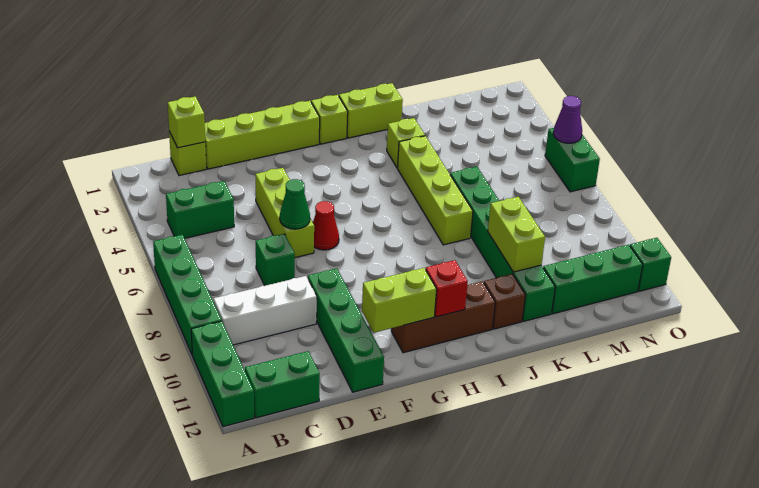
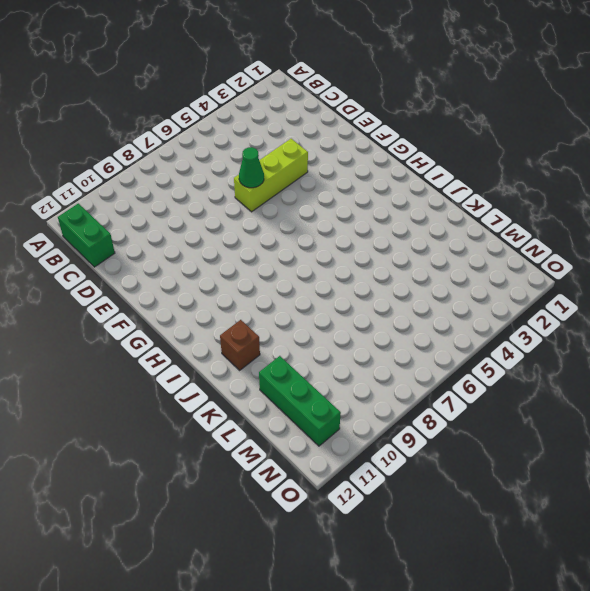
none -> green 1x4 brick [153,235,222,354]
none -> green 1x3 brick [191,321,254,427]
none -> green 1x2 brick [166,181,234,238]

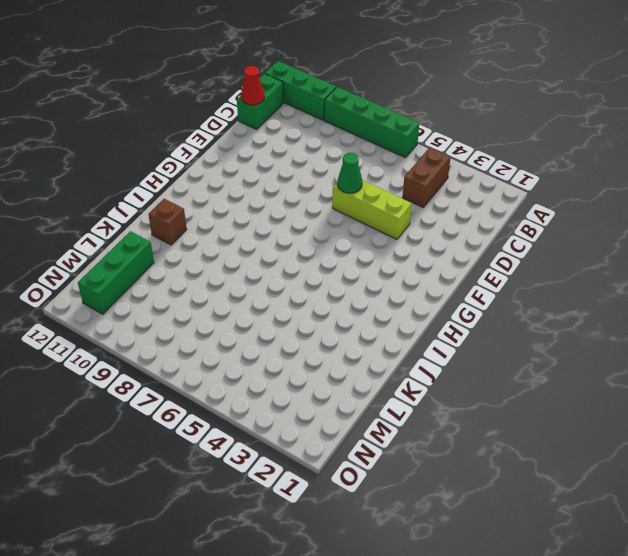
brown 1x2 brick [403,148,451,207] -> green 1x2 brick [166,181,234,238]
red 1x1 cone [241,66,265,105] -> red 1x1 cone moved to [313,201,339,250]
none -> white 1x3 brick [213,276,317,345]
none -> lime 1x1 brick [169,132,206,175]
none -> lime 1x4 brick [205,101,320,169]

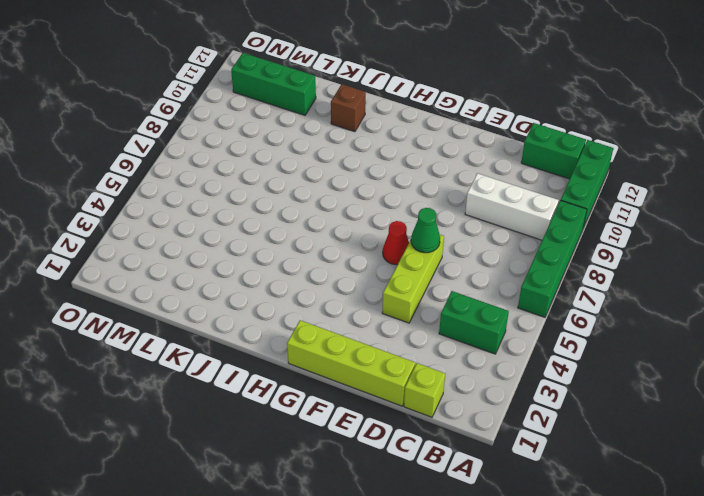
none -> green 1x1 brick [256,234,295,286]
none -> green 1x4 brick [308,268,384,392]
none -> brown 1x3 brick [391,281,495,353]

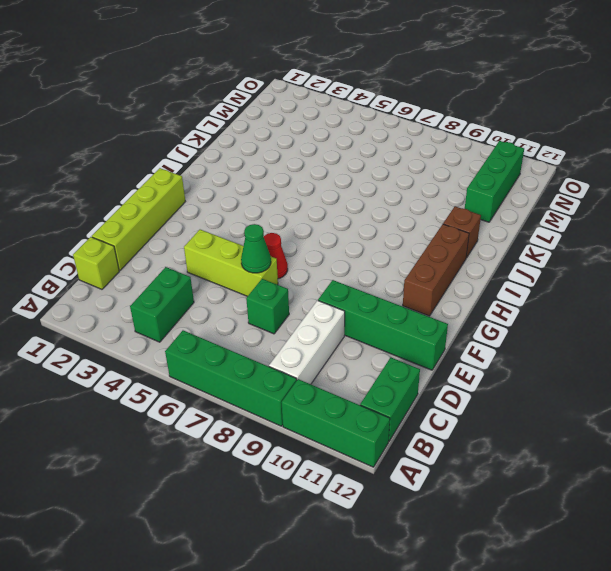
none -> lime 1x1 brick [311,95,348,144]
none -> lime 1x2 brick [339,83,403,138]
none -> lime 1x1 brick [387,118,425,168]

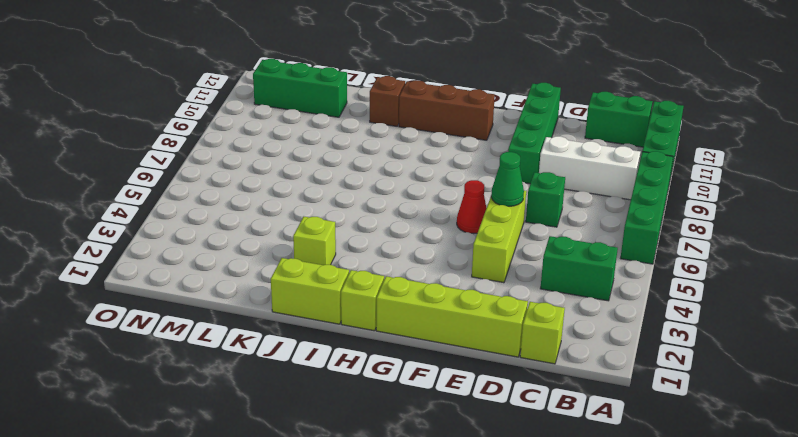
none -> lime 1x4 brick [398,136,473,245]
none -> green 1x6 brick [450,167,555,321]
none -> green 1x2 brick [545,128,600,192]

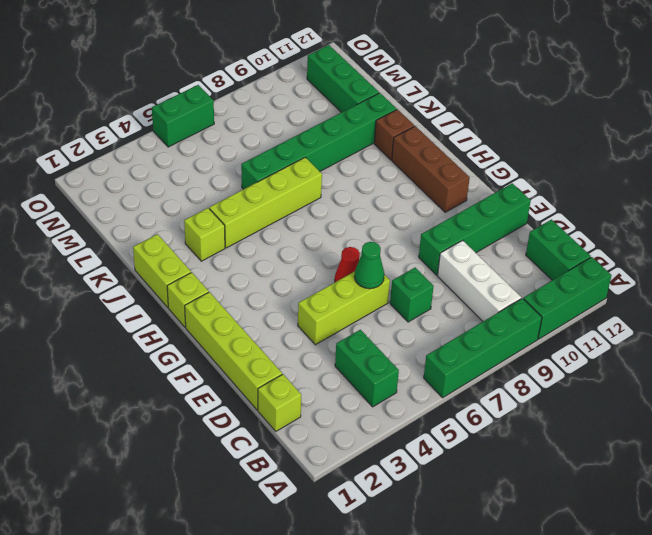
none -> green 1x1 brick [630,238,671,291]
none -> lime 1x1 brick [168,96,205,148]
none -> lime 1x2 brick [362,268,437,333]

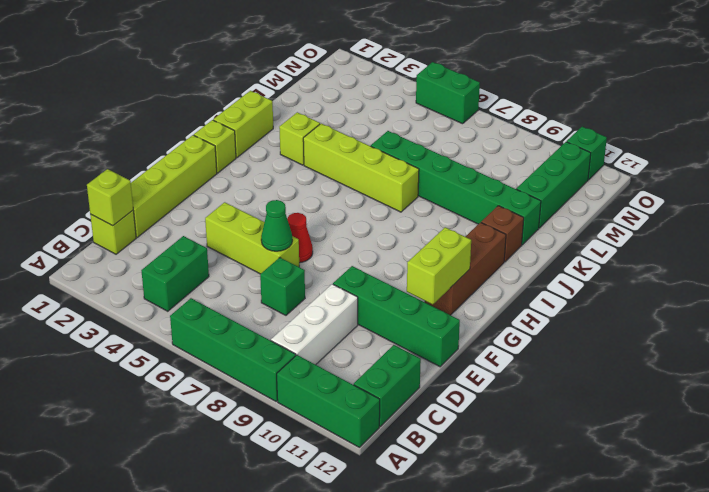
none -> red 1x1 brick [426,260,468,317]
none -> lime 1x2 brick [488,197,545,272]
none -> purple 1x1 cone [553,96,582,143]

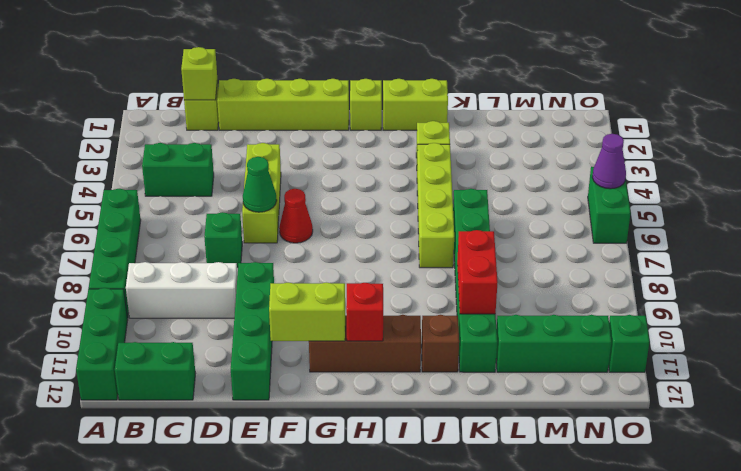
red 1x2 brick [457,230,498,314] -> lime 1x2 brick [488,197,545,272]

